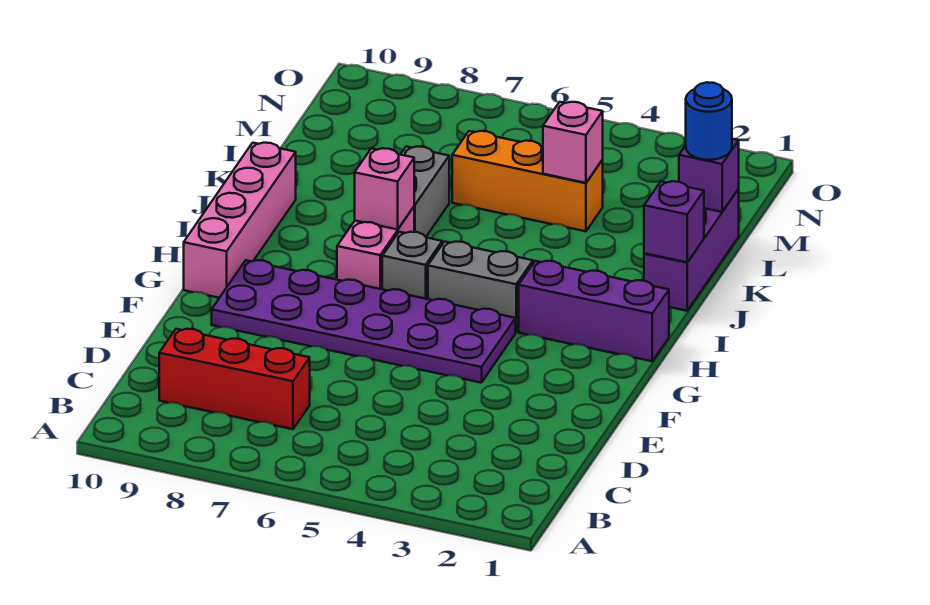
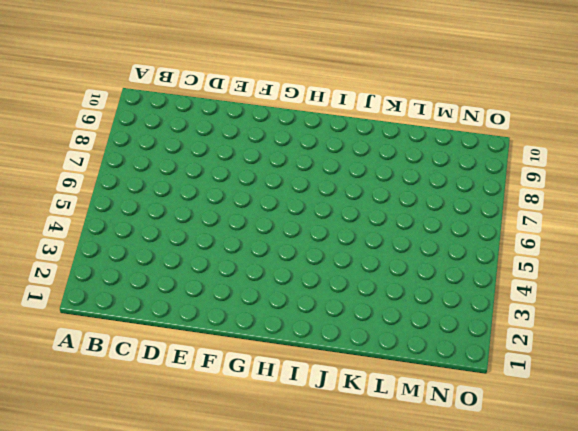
none -> red 1x3 brick [159,329,310,429]
none -> purple 2x6 plate [212,260,516,383]
none -> pink 1x4 brick [184,143,296,298]

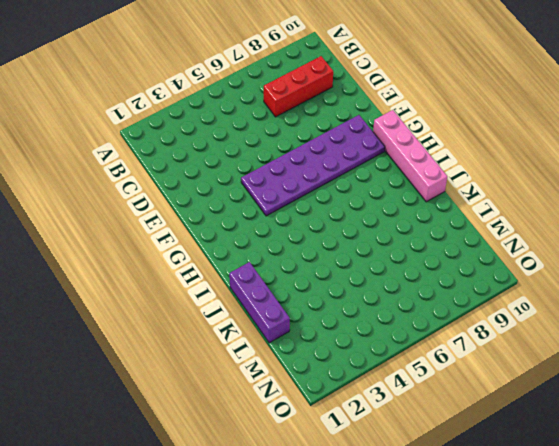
none -> purple 1x3 brick [519,261,669,361]
none -> grey 1x2 brick [428,242,533,332]
none -> grey 1x1 brick [382,232,442,299]

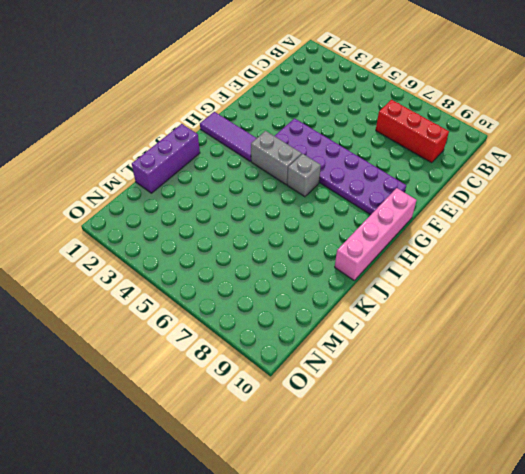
purple 1x3 tile [200,112,257,161] -> purple 1x3 brick [519,261,669,361]
none -> pink 1x2 brick [337,207,414,289]
none -> grey 1x2 brick [400,146,449,237]
none -> orange 1x3 brick [452,131,603,231]

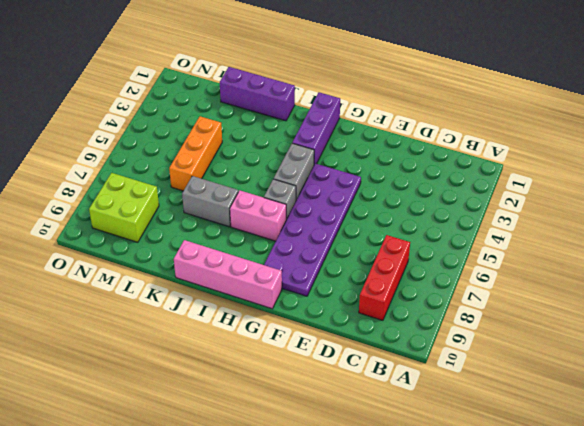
lime 2x2 brick [89,173,159,242] -> none
none -> pink 1x1 brick [355,148,414,229]
none -> purple 1x1 brick [644,181,704,262]
none -> purple 1x1 brick [679,139,739,212]

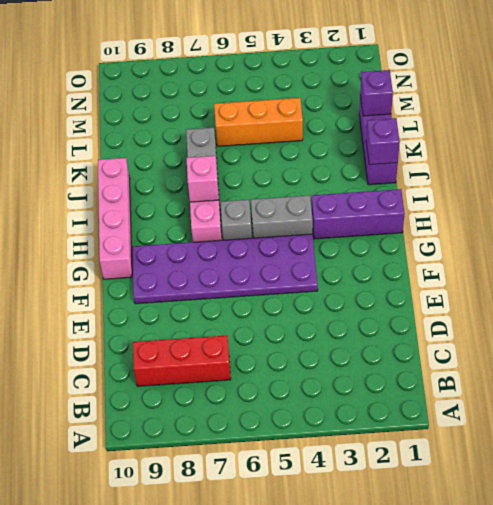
none -> pink 1x1 brick [543,102,603,183]
none -> blue 1x1 round brick [686,82,732,160]

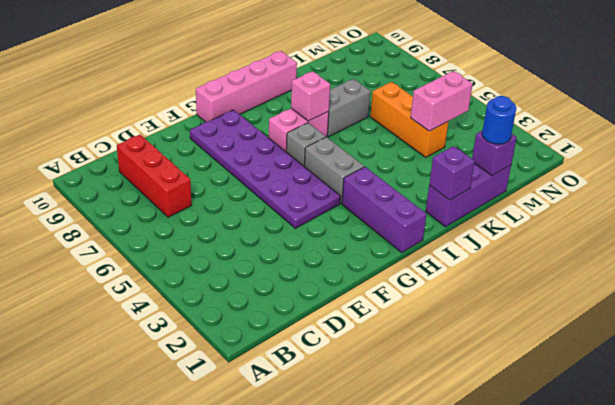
pink 1x2 brick [411,71,473,131] -> pink 1x1 brick [543,102,603,183]

